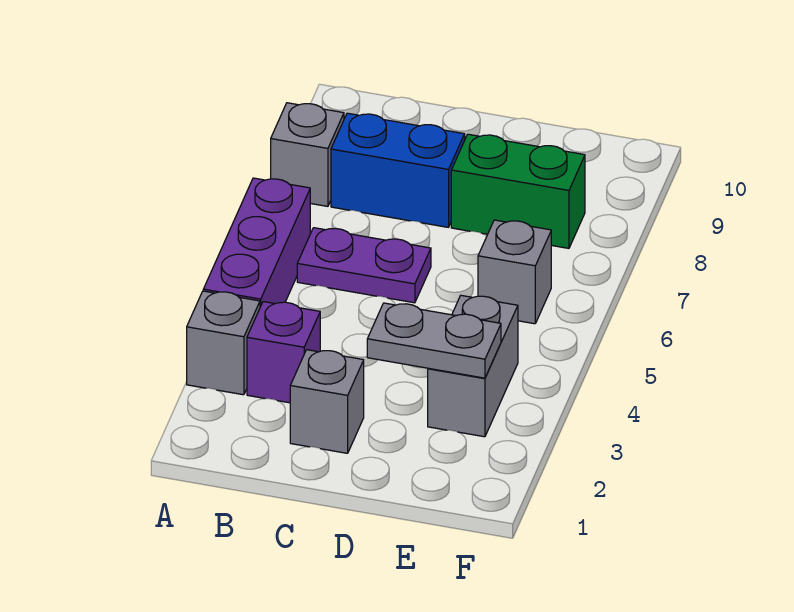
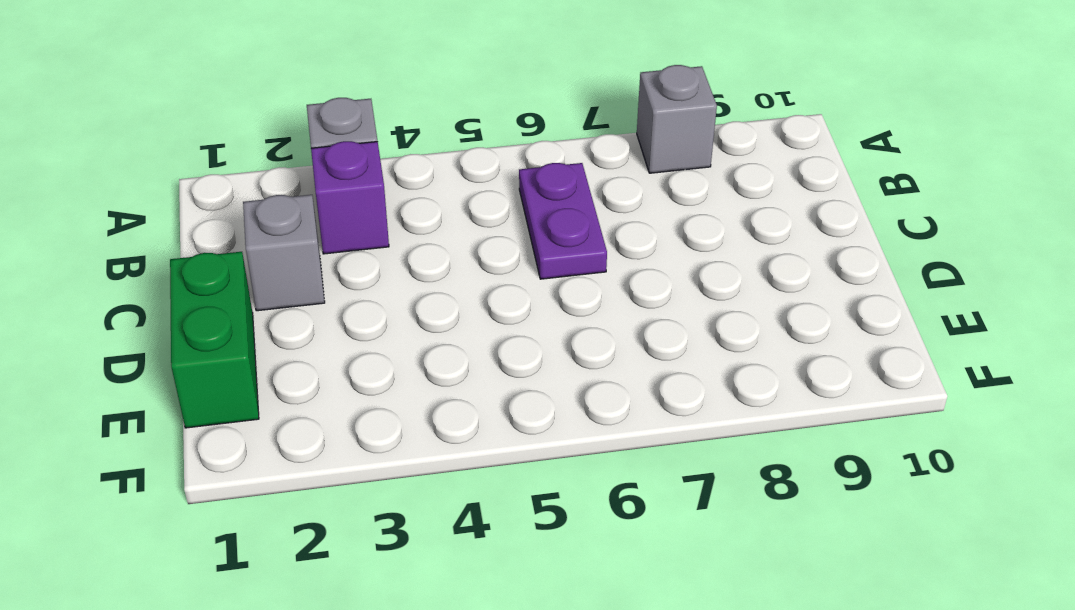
green 1x2 brick [170,252,259,428] -> green 1x2 brick moved to [451,134,585,248]
none -> purple 1x3 brick [203,178,310,307]
none -> blue 1x2 brick [331,113,465,227]

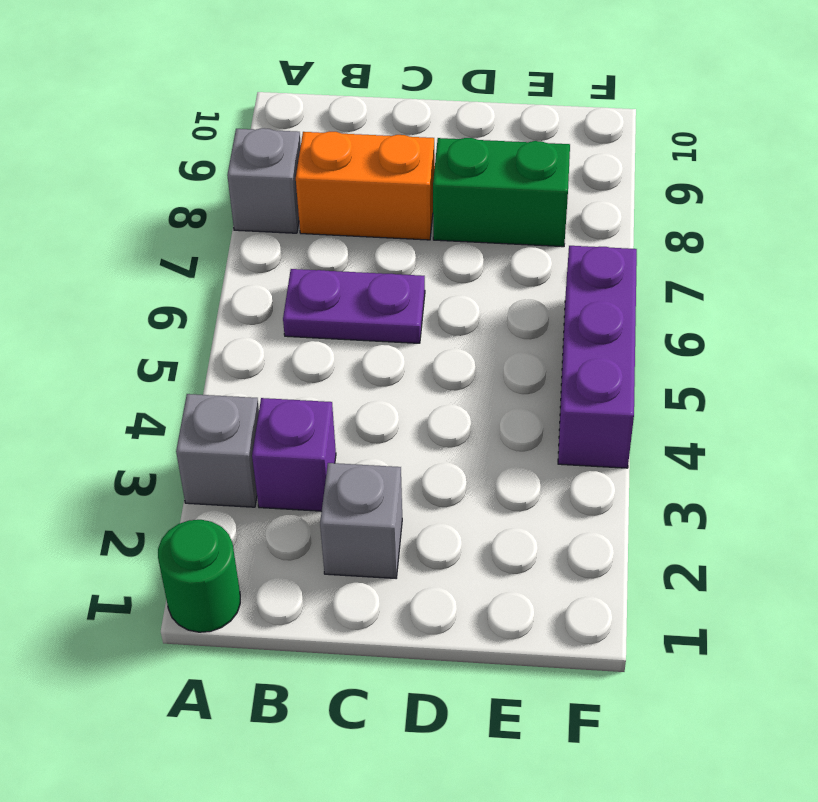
green 1x1 round brick [158,520,240,632] -> none
orange 1x2 brick [296,132,435,240] -> blue 1x2 brick [331,113,465,227]
purple 1x3 brick [558,246,637,468] -> purple 1x3 brick moved to [203,178,310,307]
none -> grey 1x2 brick [428,295,518,437]
none -> grey 1x1 brick [478,220,551,324]

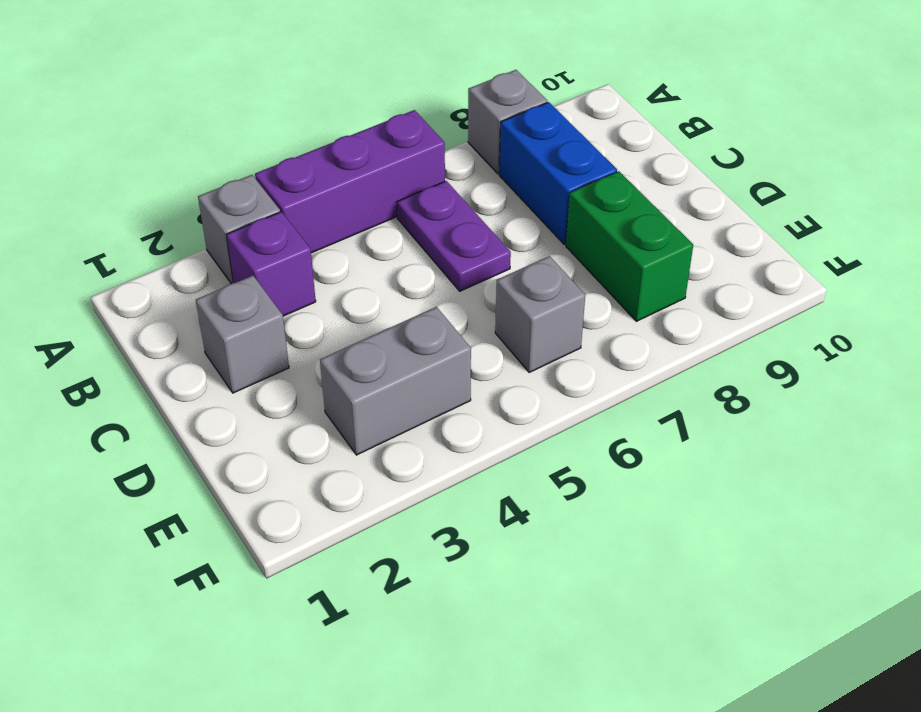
none -> grey 1x2 plate [367,303,501,378]

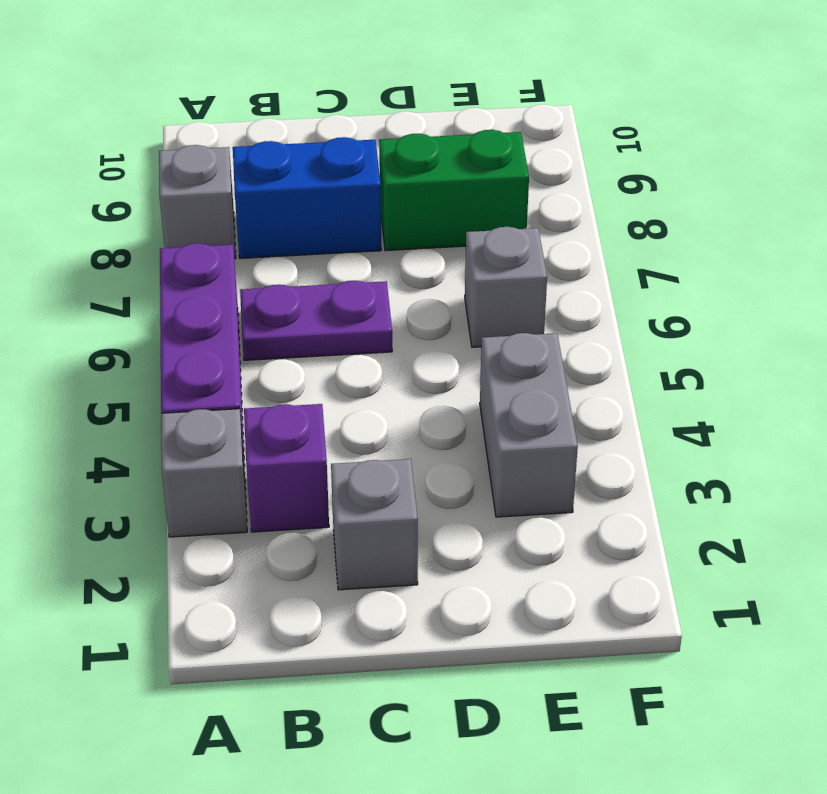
none -> grey 1x2 plate [367,303,501,378]

